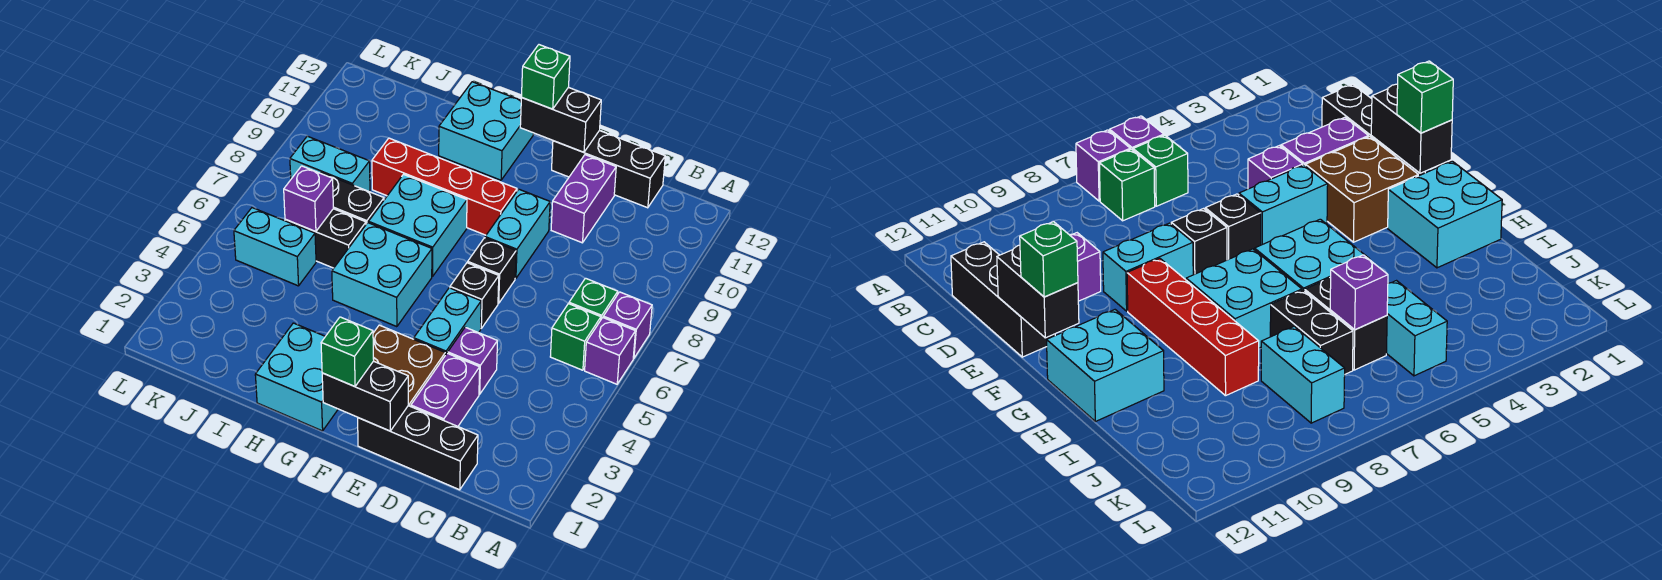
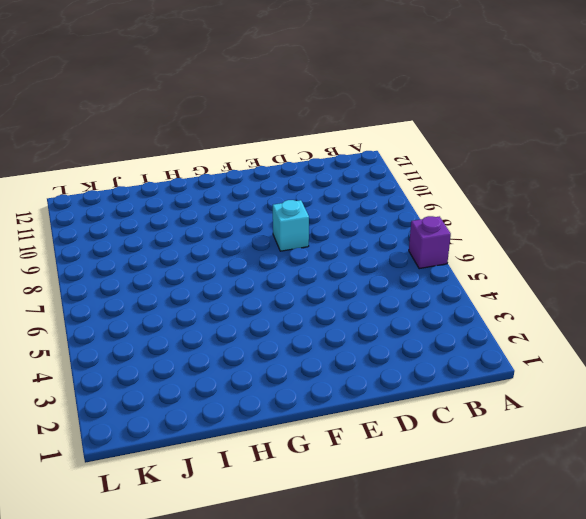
cyan 1x1 brick [273,200,309,251] -> cyan 1x2 brick [485,189,550,279]
none -> purple 1x1 brick [603,292,652,358]
none -> green 1x1 brick [550,304,601,370]
none -> green 1x1 brick [569,278,618,319]

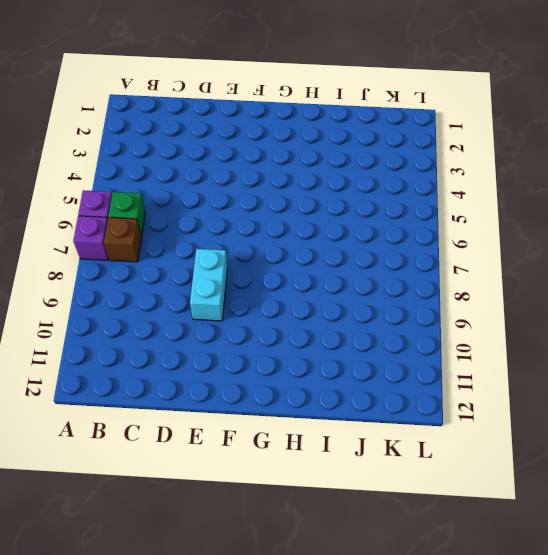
brown 1x1 brick [104,218,142,262] -> green 1x1 brick [569,278,618,319]
none -> black 1x3 brick [358,406,478,490]
none -> black 1x3 brick [552,131,665,208]
none -> purple 1x2 brick [411,353,480,426]

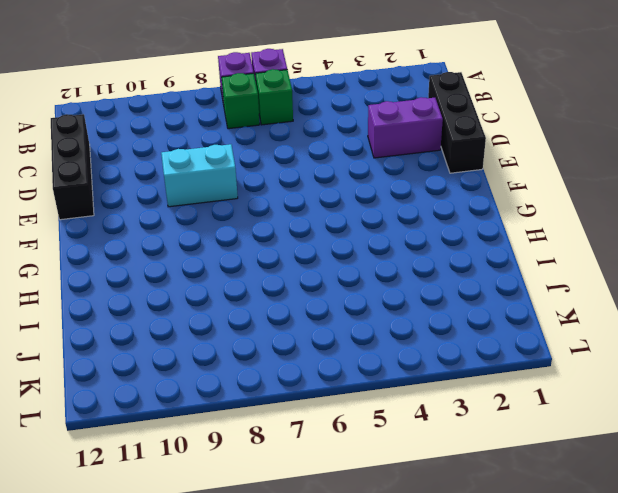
none -> purple 1x1 brick [448,327,497,394]
none -> purple 1x2 brick [551,155,616,243]
none -> brown 2x2 brick [373,325,445,407]

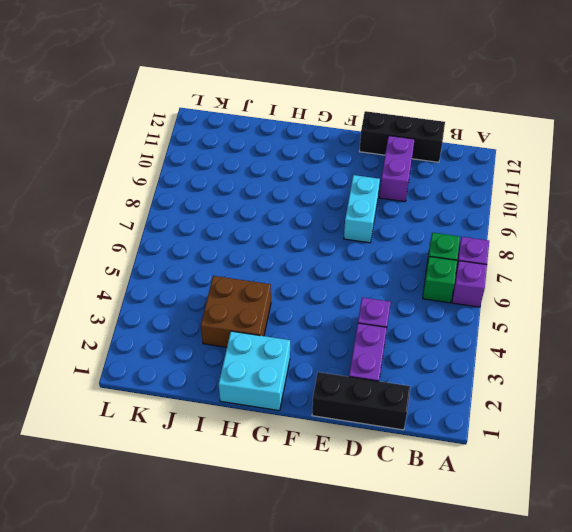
brown 2x2 brick [201,276,271,347] -> brown 2x2 brick moved to [373,325,445,407]
none -> cyan 1x2 brick [414,288,481,355]
none -> black 1x1 brick [450,263,499,328]
none -> black 1x1 brick [468,238,516,303]

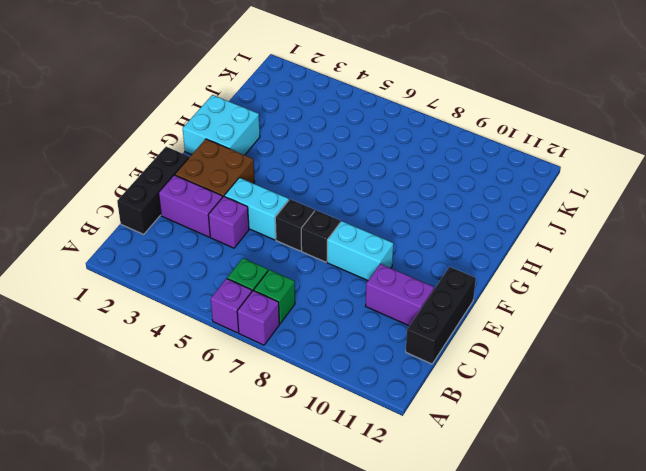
none -> red 1x4 brick [372,138,517,235]
none -> cyan 2x2 brick [332,223,432,327]
none -> cyan 2x2 brick [369,174,467,276]

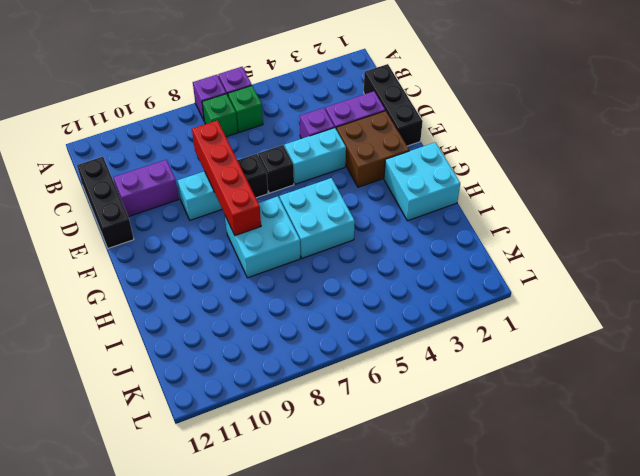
red 1x4 brick [192,120,261,235] -> red 1x4 brick moved to [372,138,517,235]
none -> cyan 2x2 brick [439,82,533,180]
none -> black 1x2 brick [285,209,366,268]
none -> black 1x2 brick [321,173,384,224]

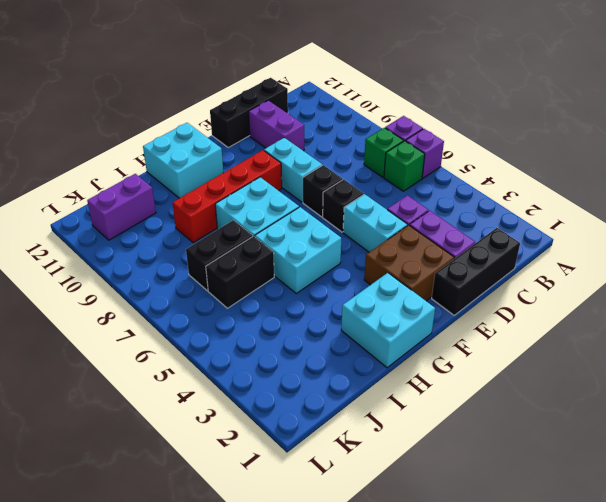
purple 1x2 brick [87,174,156,240] -> none
none -> cyan 1x2 brick [234,208,316,286]
none -> cyan 1x2 brick [290,136,370,191]
none -> black 1x2 brick [322,361,408,431]

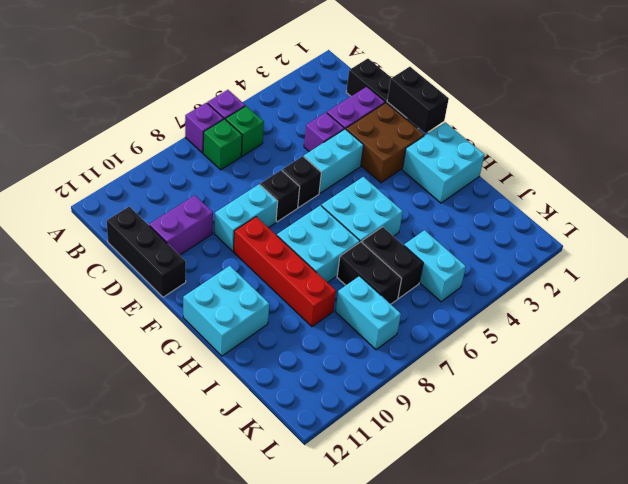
none -> black 1x2 brick [520,87,601,152]
none -> purple 1x1 brick [284,166,333,232]
none -> green 1x1 brick [321,317,374,387]

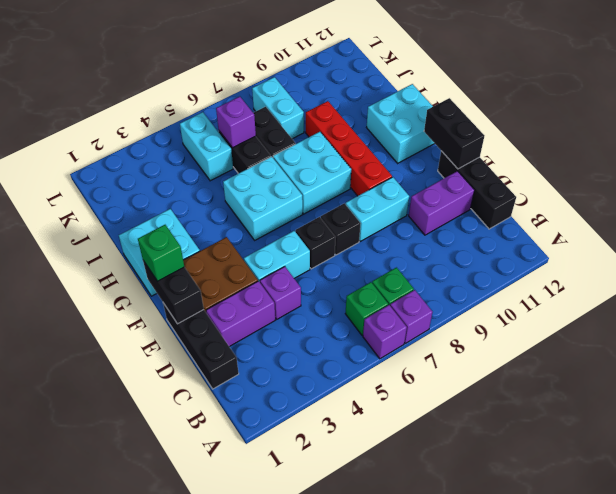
none -> green 1x1 brick [522,45,570,109]

